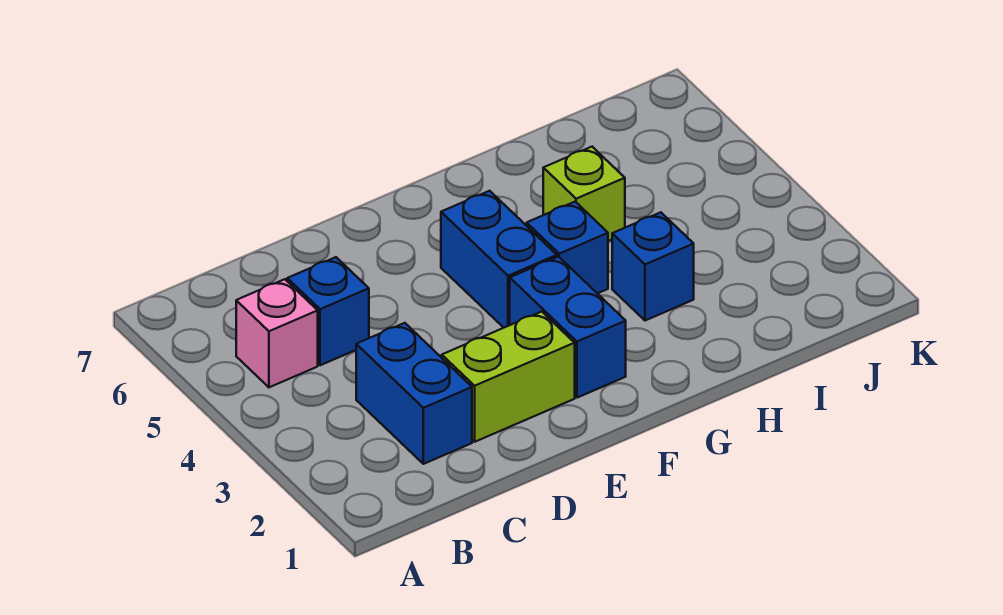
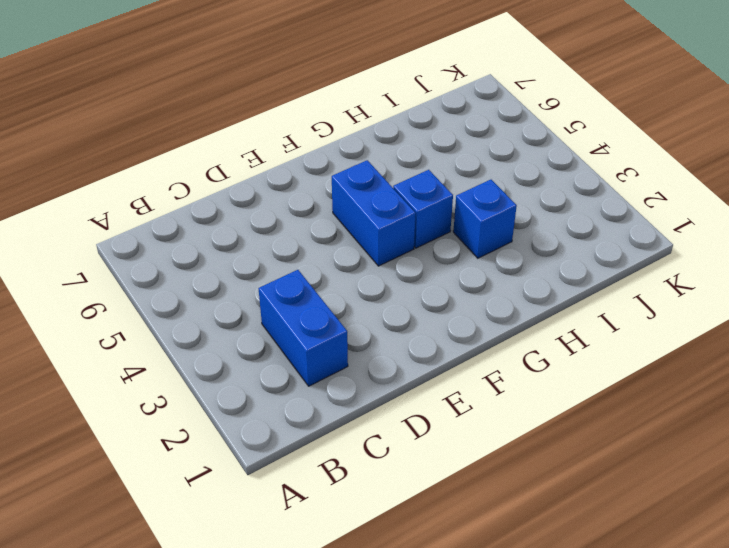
none -> pink 1x1 brick [236,279,318,387]
none -> blue 1x1 brick [287,257,369,365]

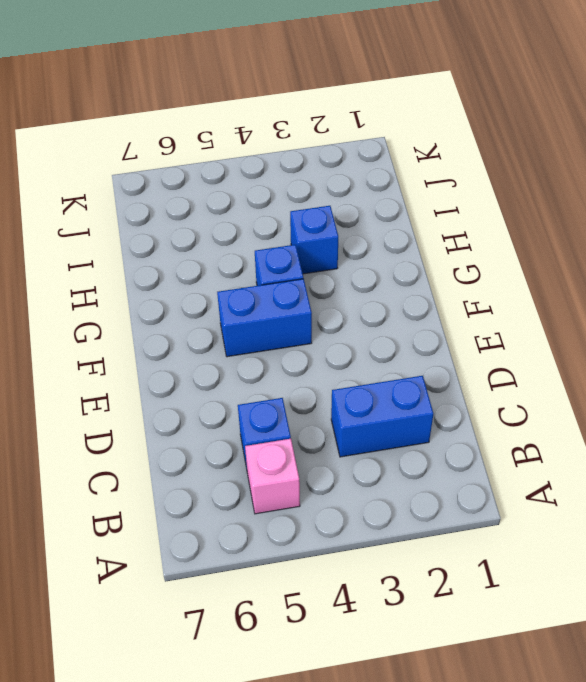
none -> lime 1x2 brick [442,312,575,442]
none -> blue 1x2 brick [510,257,626,398]

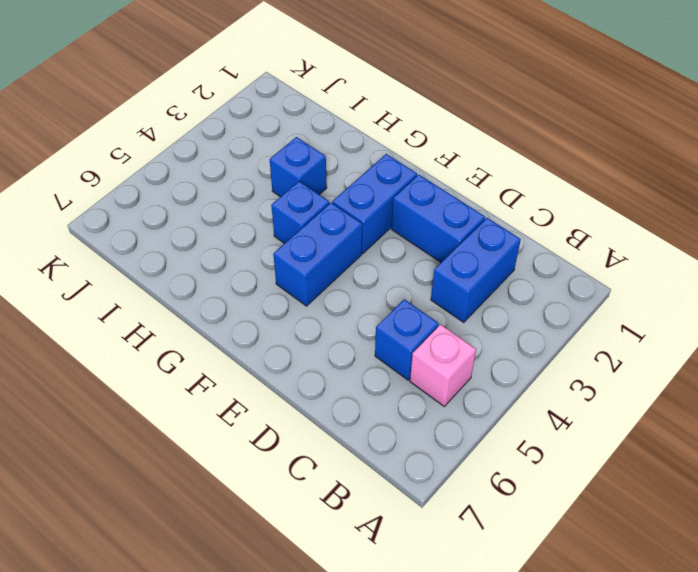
blue 1x2 brick [392,175,485,262] -> lime 1x2 brick [442,312,575,442]
none -> lime 1x1 brick [543,147,625,241]

